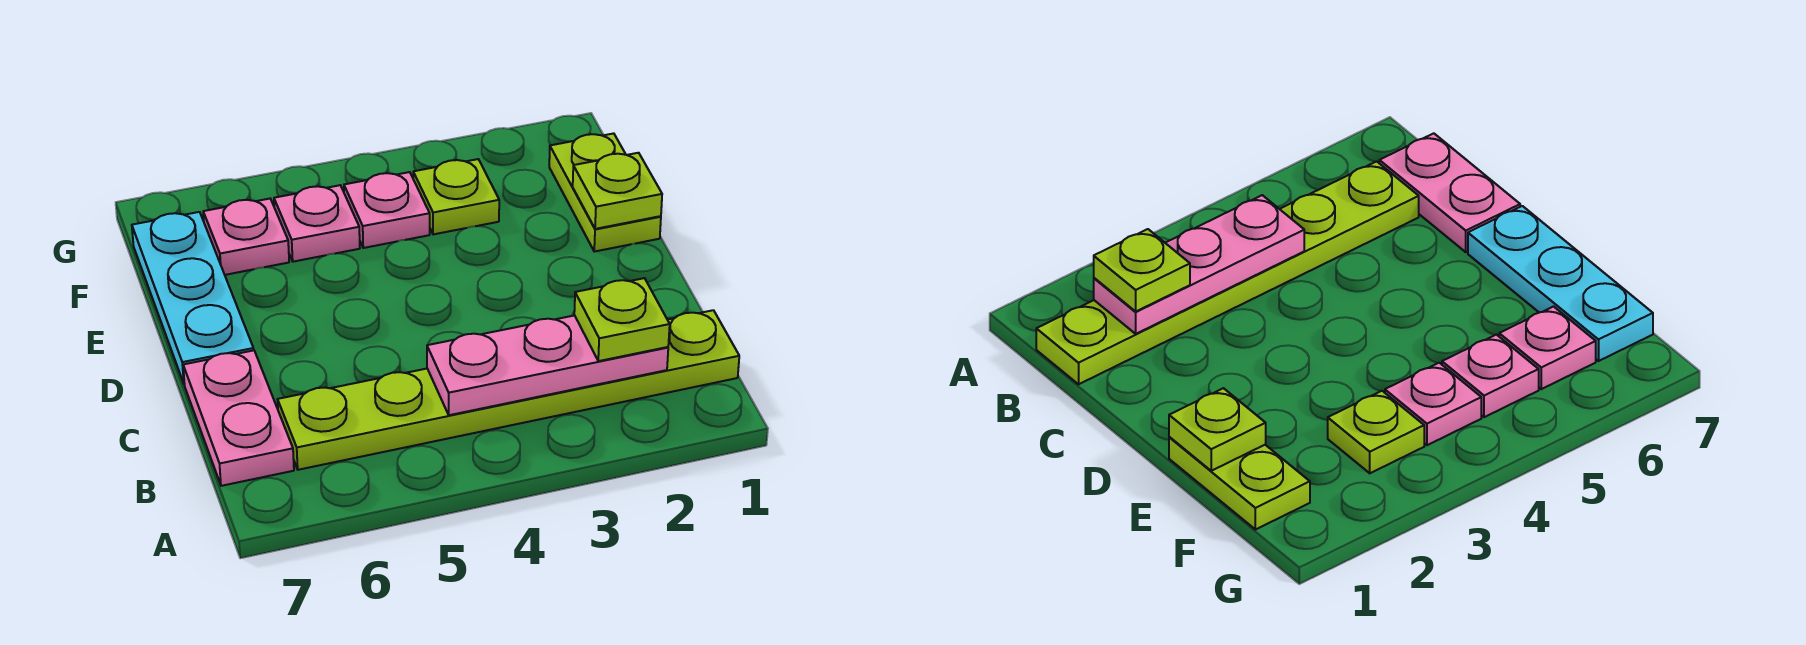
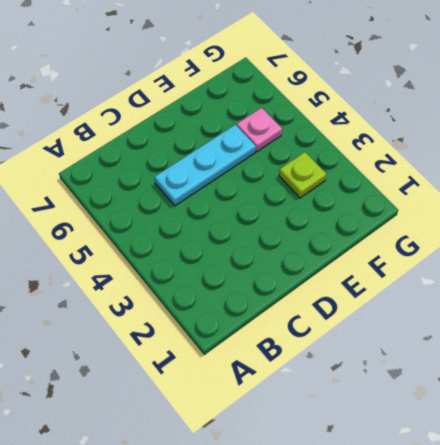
cyan 1x3 plate [155,125,256,206] -> cyan 1x3 plate moved to [132,212,254,383]
none -> lime 1x6 plate [278,310,739,470]
none -> pink 1x2 plate [183,350,294,486]

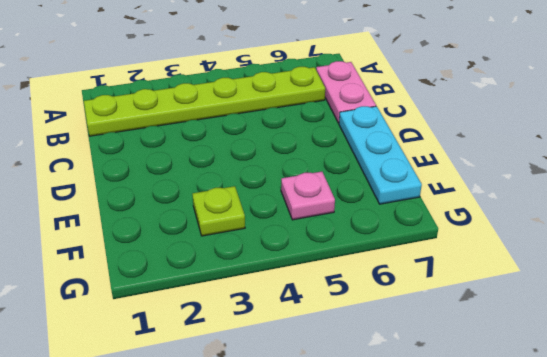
none -> lime 1x2 plate [549,133,661,252]
none -> pink 1x1 plate [344,172,430,248]

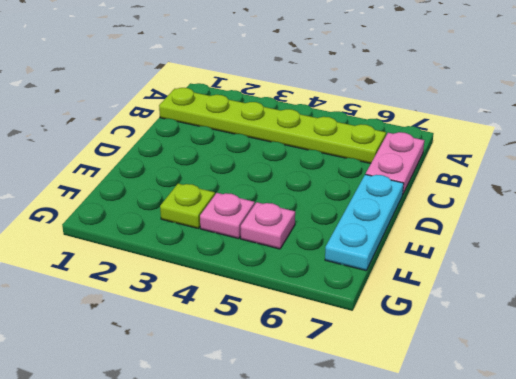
none -> lime 1x2 plate [549,133,661,252]
none -> pink 1x1 plate [203,199,289,275]

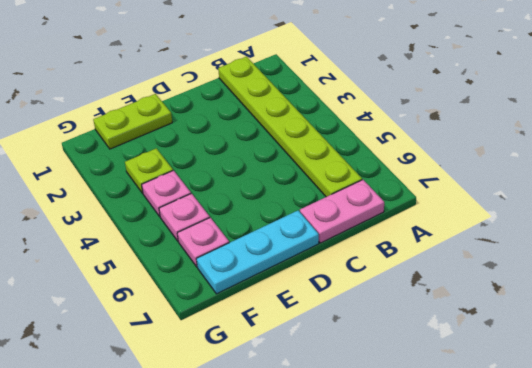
none -> pink 1x3 plate [427,315,668,415]
none -> lime 1x1 plate [573,153,662,229]

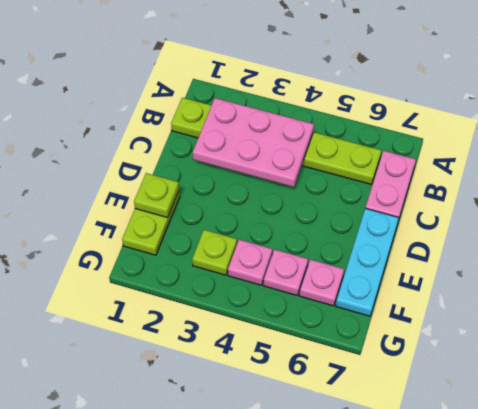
pink 2x3 plate [193,98,314,187] -> pink 1x3 plate [427,315,668,415]
none -> lime 1x1 plate [574,278,670,361]

